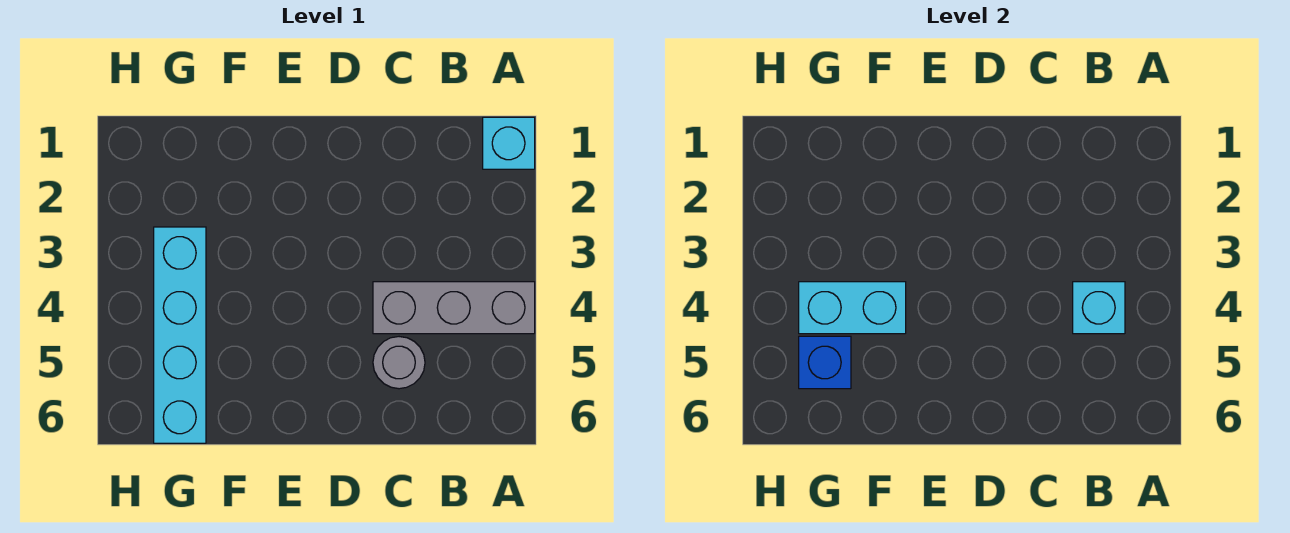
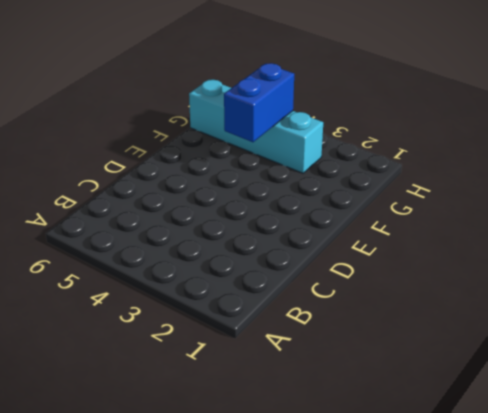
blue 1x2 brick [224,63,294,142] -> cyan 1x2 brick [799,282,906,334]
none -> cyan 1x1 brick [483,117,535,169]
none -> grey 1x3 brick [373,282,535,334]

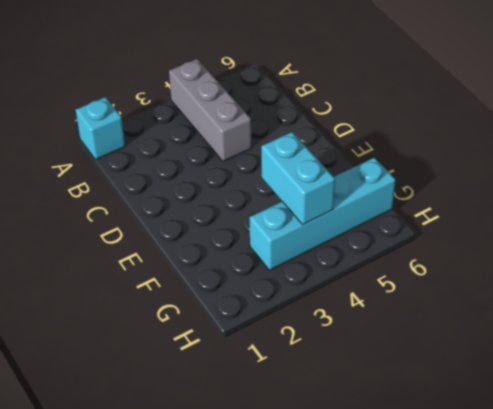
none -> grey 1x1 round brick [373,337,425,389]
none -> cyan 1x1 brick [1073,282,1125,334]

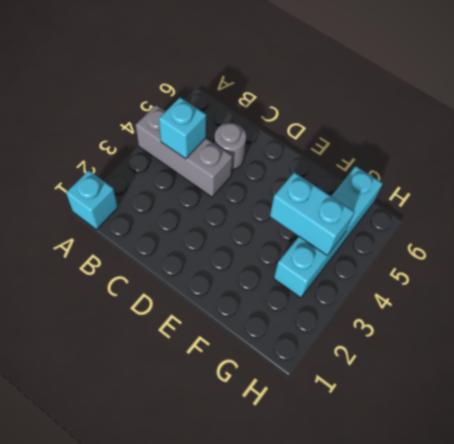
none -> blue 1x1 brick [799,336,851,389]

